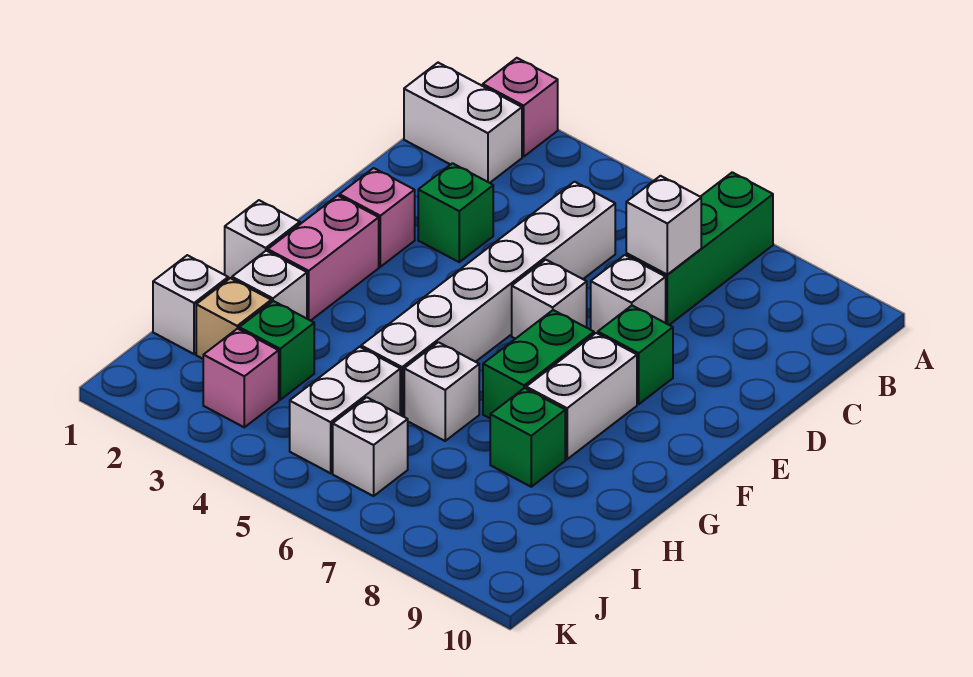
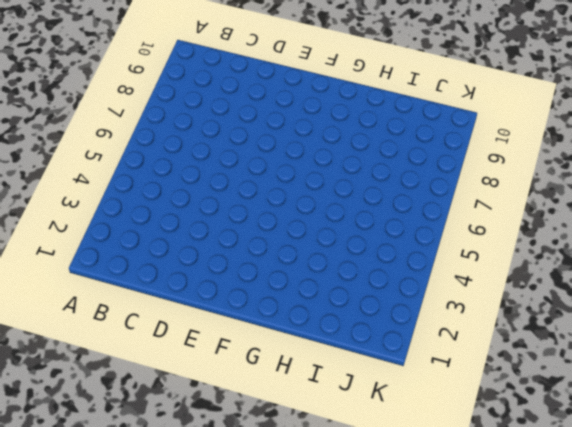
none -> pink 1x1 brick [483,58,558,157]
none -> green 1x3 brick [626,172,773,325]
none -> white 1x2 brick [404,63,522,183]

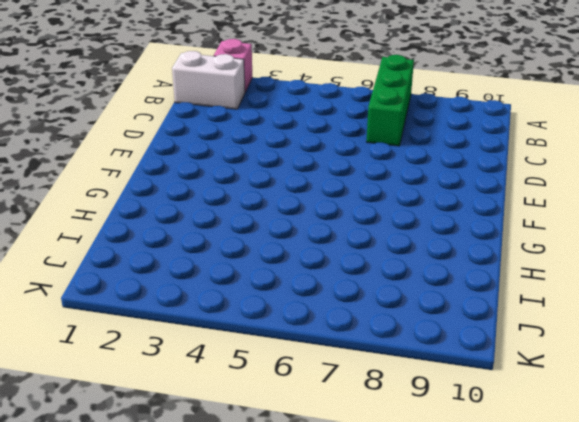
none -> white 1x6 brick [361,182,615,417]
none -> green 1x1 brick [418,163,493,262]
none -> white 1x1 brick [591,255,666,334]

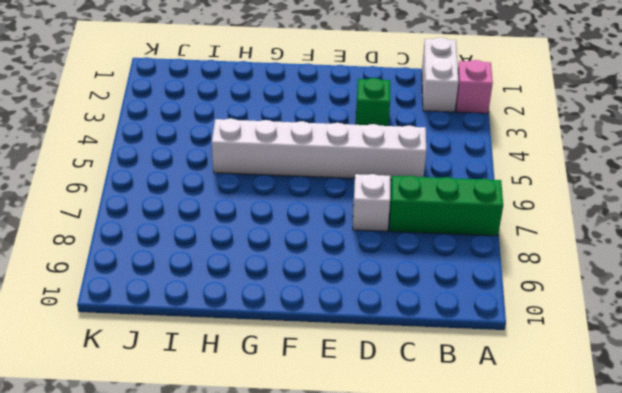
none -> pink 1x1 brick [339,168,415,267]
none -> white 1x1 brick [512,260,587,339]
none -> green 1x1 brick [598,306,673,404]

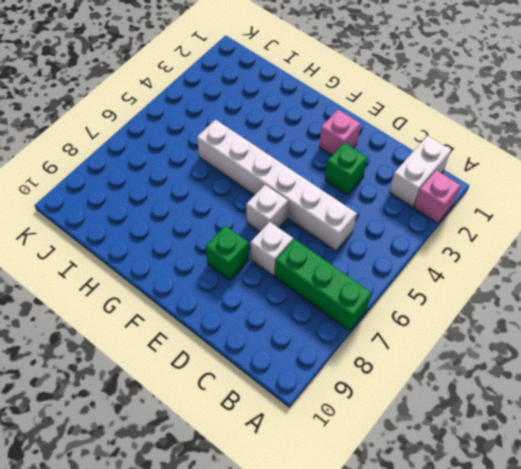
none -> pink 1x2 brick [268,196,379,321]
none -> green 1x2 brick [483,310,594,418]
none -> white 1x2 brick [526,333,637,459]

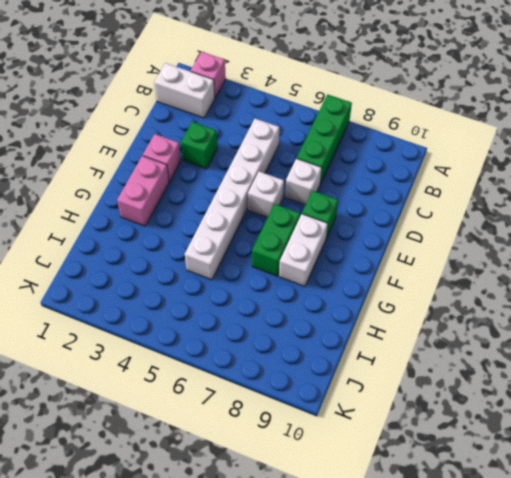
none -> white 1x1 brick [225,200,300,279]
none -> white 1x1 brick [232,251,307,319]
none -> white 1x1 brick [404,342,479,441]

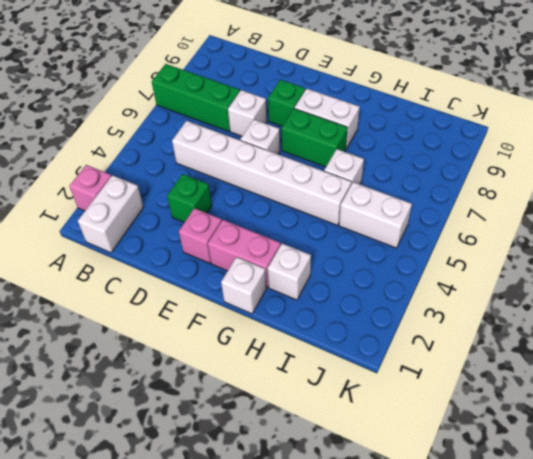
none -> green 1x1 brick [490,388,565,487]
none -> white 1x1 brick [153,255,228,354]
none -> tan 1x1 brick [196,278,271,359]

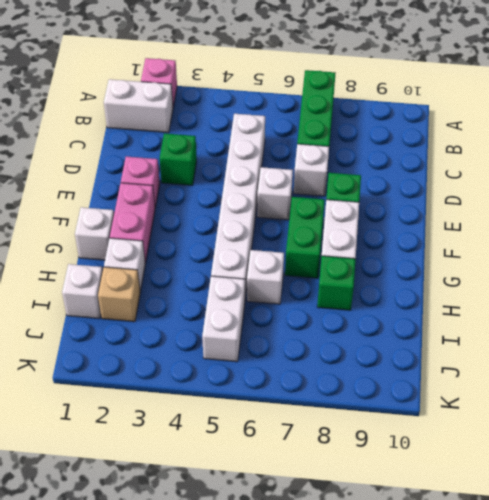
none -> green 1x1 brick [239,301,314,400]
none -> pink 1x1 brick [203,328,279,427]
none -> white 1x1 brick [333,397,408,496]

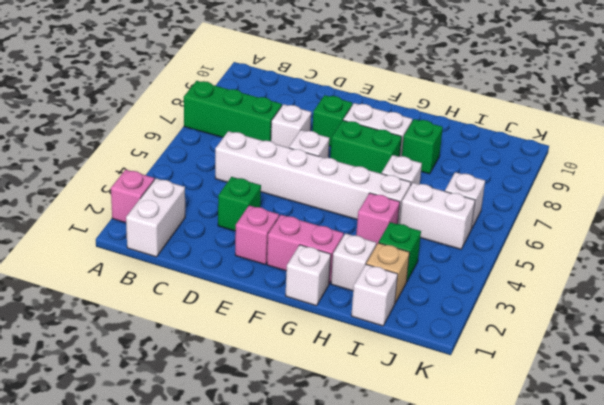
pink 1x1 brick [356,193,400,245] -> pink 1x1 brick moved to [203,328,279,427]
none -> white 1x1 brick [626,176,701,274]

